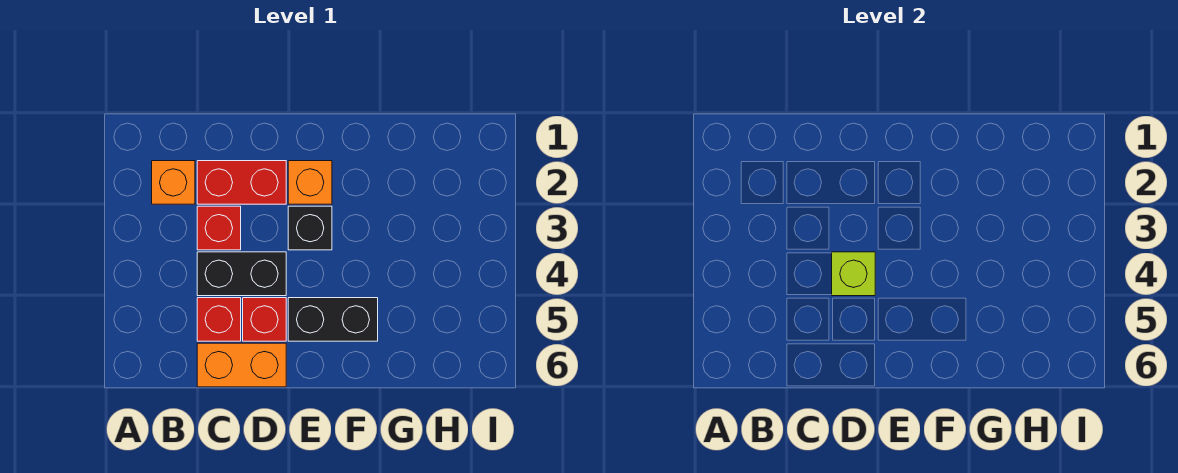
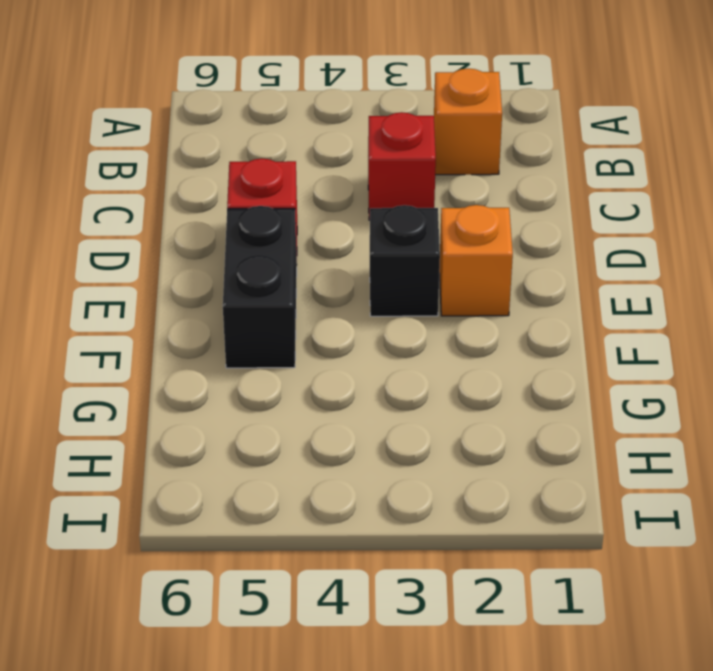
none -> red 1x2 brick [197,161,286,204]
none -> black 1x2 brick [197,252,286,296]

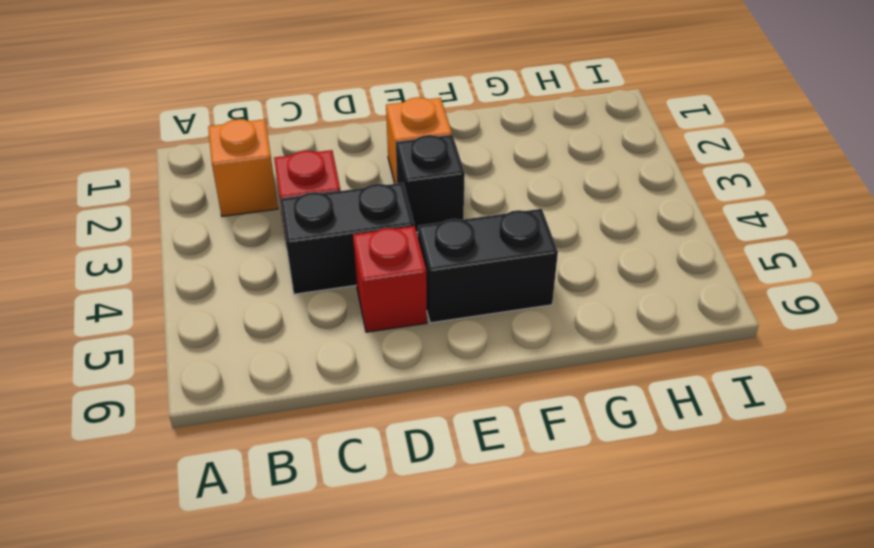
none -> red 1x2 brick [197,161,286,204]
none -> red 1x1 brick [197,298,241,341]

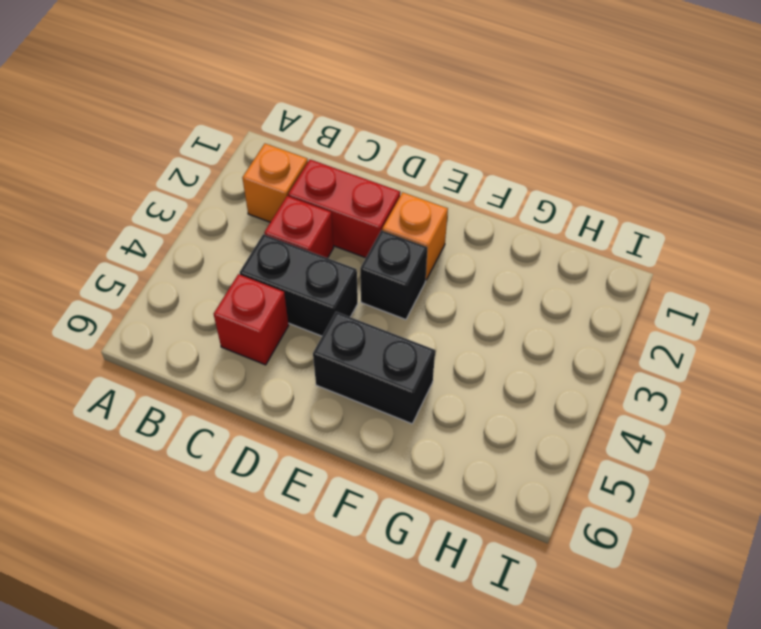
none -> orange 1x2 brick [197,343,286,387]
none -> red 1x1 brick [243,298,286,341]

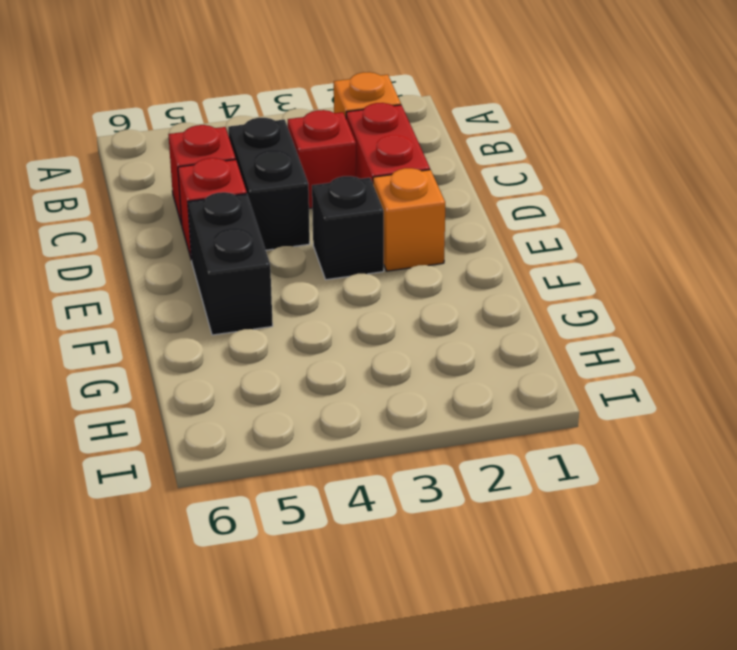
none -> orange 1x2 brick [197,343,286,387]
none -> lime 1x1 brick [832,252,875,296]

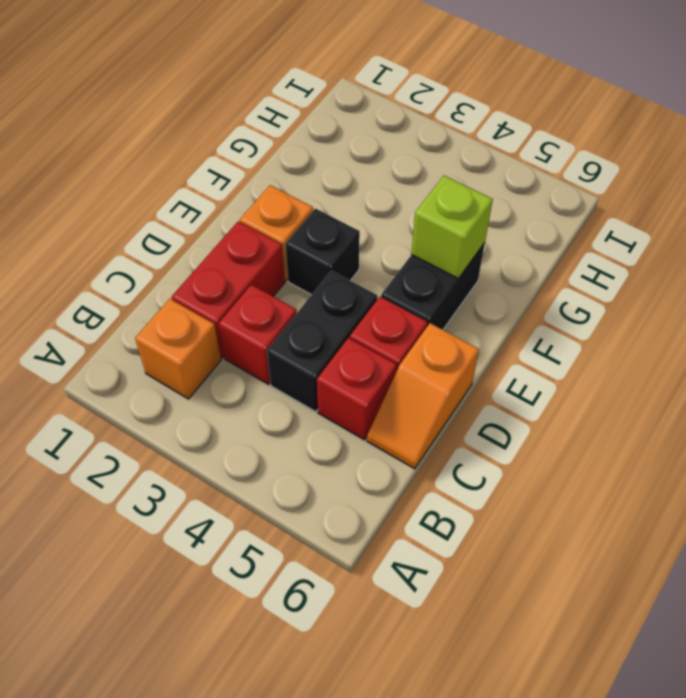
orange 1x2 slope [367,323,479,469] -> orange 1x2 brick [197,343,286,387]
lime 1x1 brick [411,176,493,278] -> lime 1x1 brick moved to [832,252,875,296]

